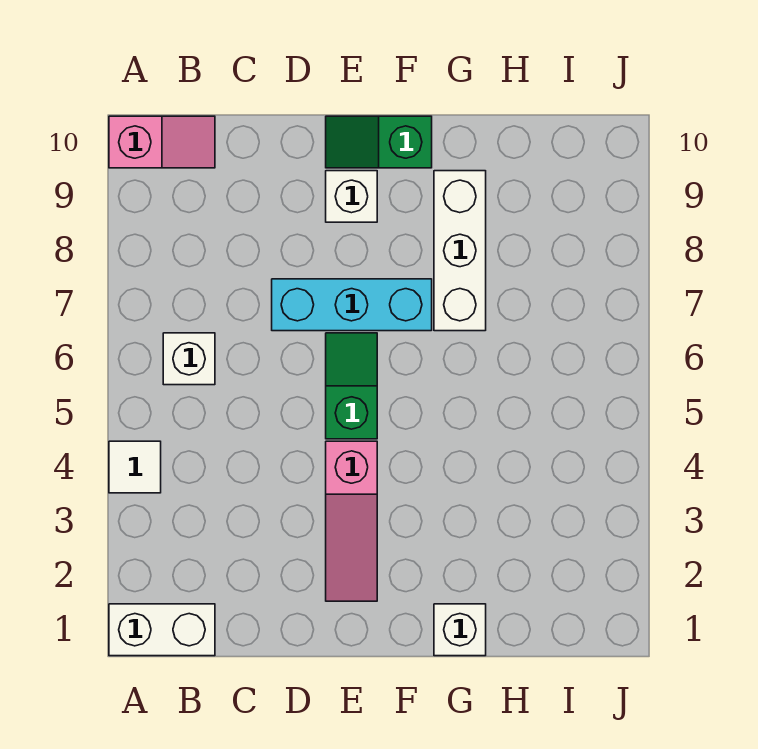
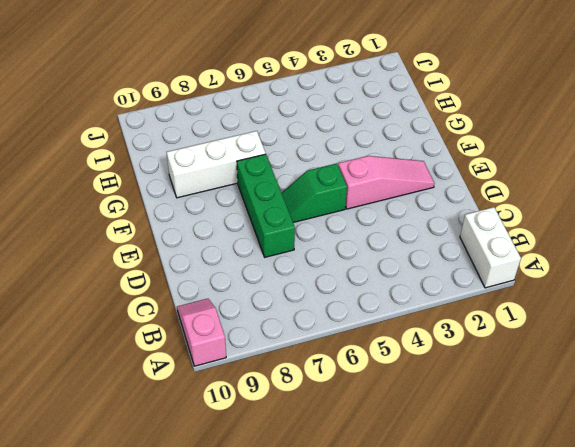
green 1x3 brick [237,154,295,257] -> cyan 1x3 brick [272,279,432,331]
none -> white 1x1 tile [109,441,161,493]
none -> white 1x1 brick [163,333,215,385]

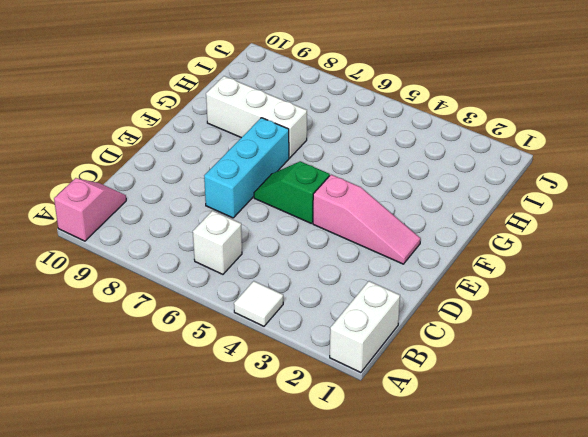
none -> white 1x1 brick [326,171,377,222]
none -> green 1x2 slope [326,116,432,168]

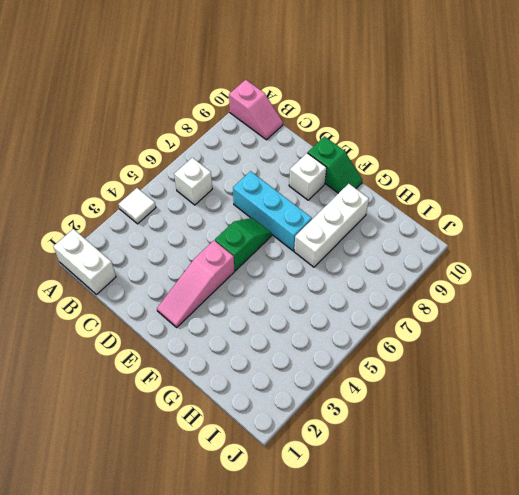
green 1x2 slope [308,137,362,193] -> green 1x2 slope turned to [326,116,432,168]
none -> white 1x1 brick [434,604,486,656]

